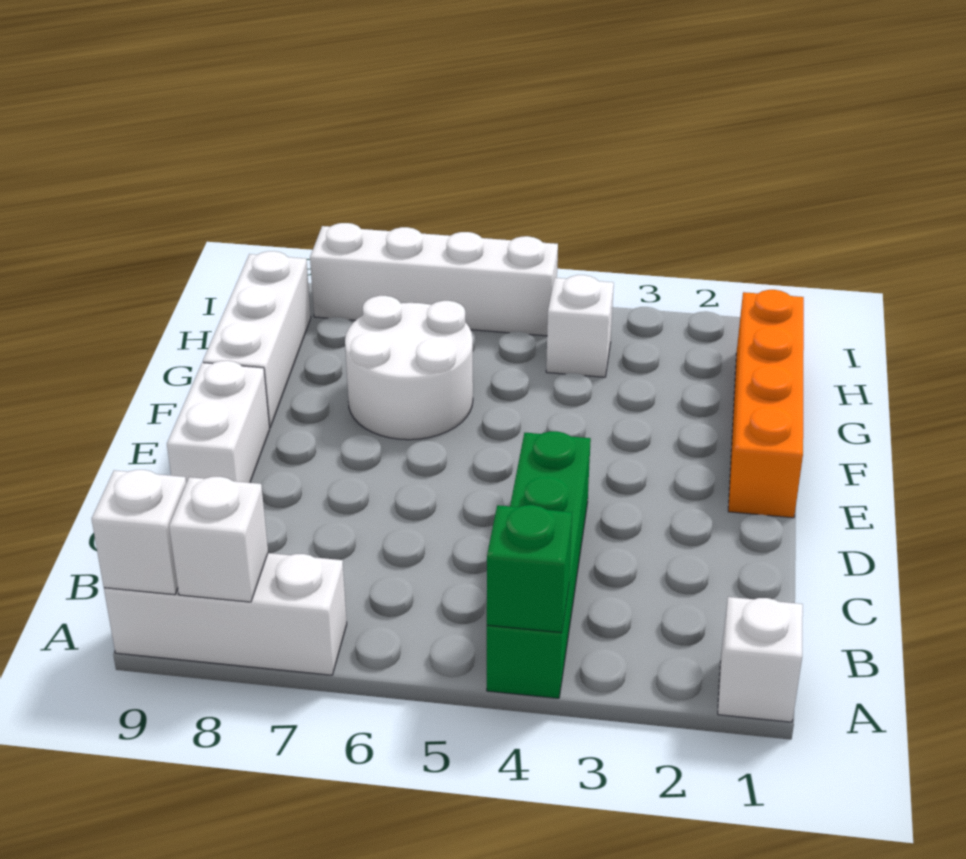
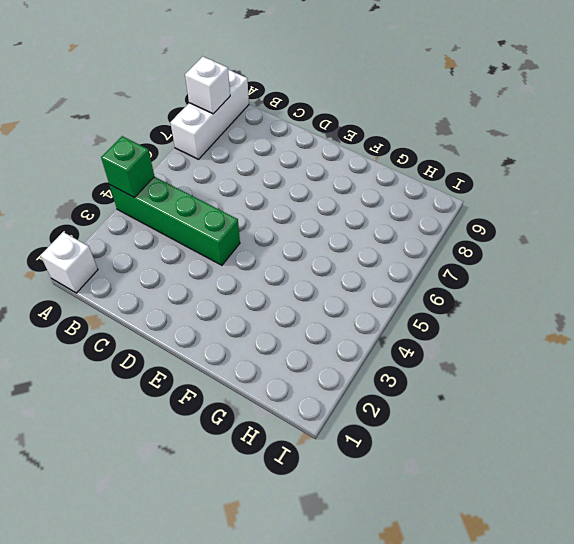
none -> white 1x2 brick [167,361,270,483]
none -> orange 1x4 brick [728,290,804,518]
none -> white 2x2 round brick [345,296,473,440]

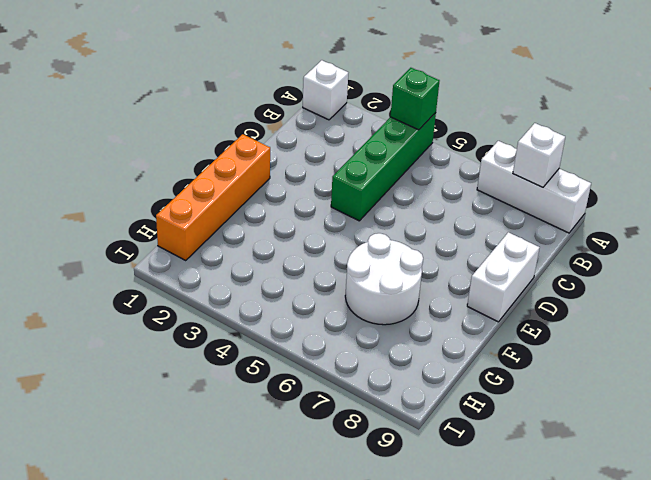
none -> white 1x3 brick [203,251,311,428]
none -> white 1x1 brick [546,275,614,377]
none -> white 1x4 brick [310,223,558,336]

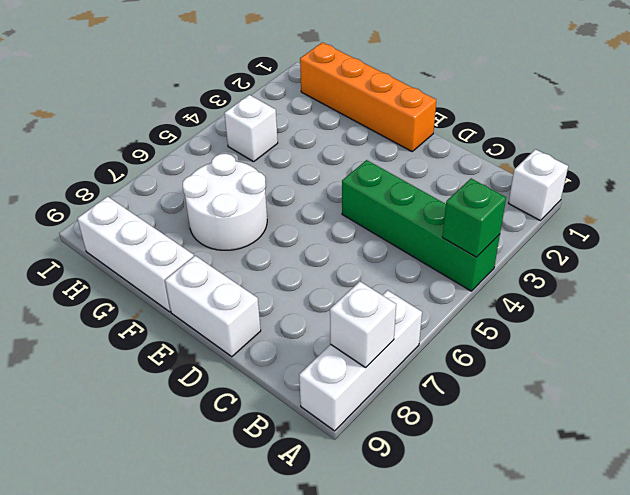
none -> white 1x4 brick [310,223,558,336]
none -> white 1x1 brick [92,470,186,595]

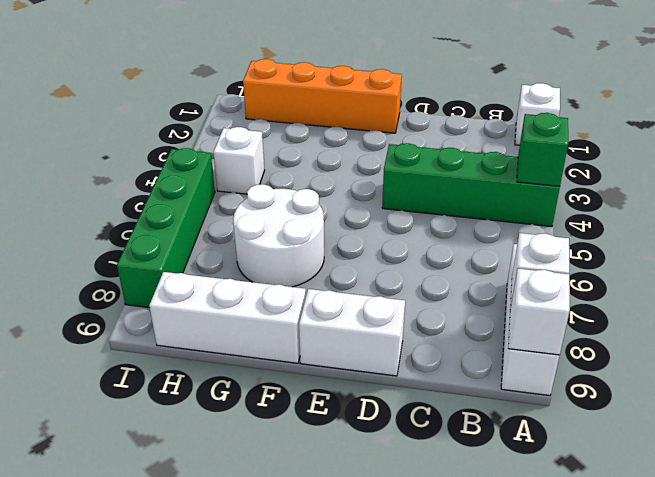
green 1x4 brick [117,148,215,308] -> white 1x4 brick [310,223,558,336]

